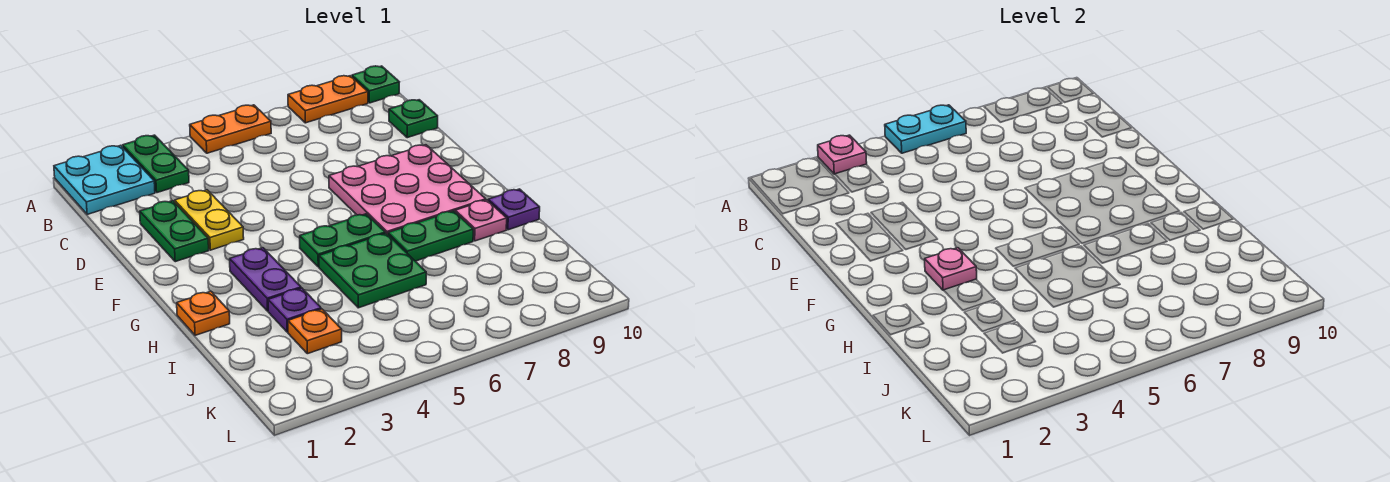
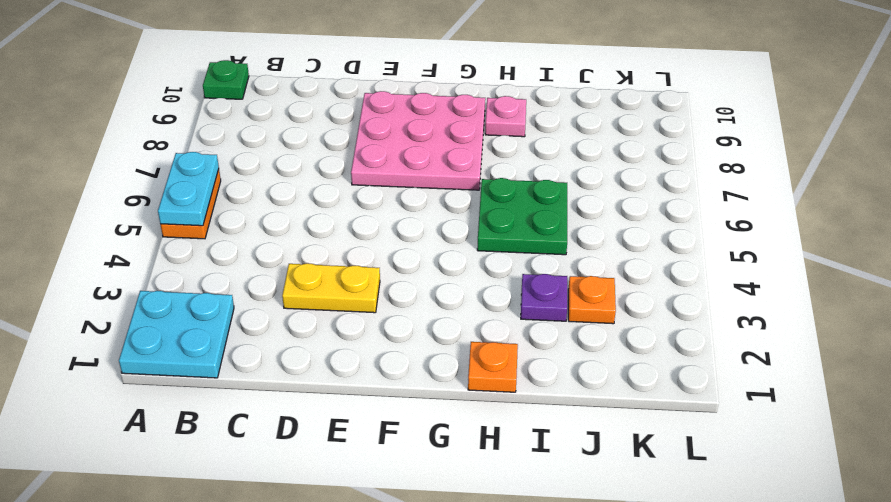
none -> green 1x2 plate [123,135,189,193]
none -> orange 1x2 plate [288,76,368,123]
none -> green 1x1 plate [389,100,438,138]

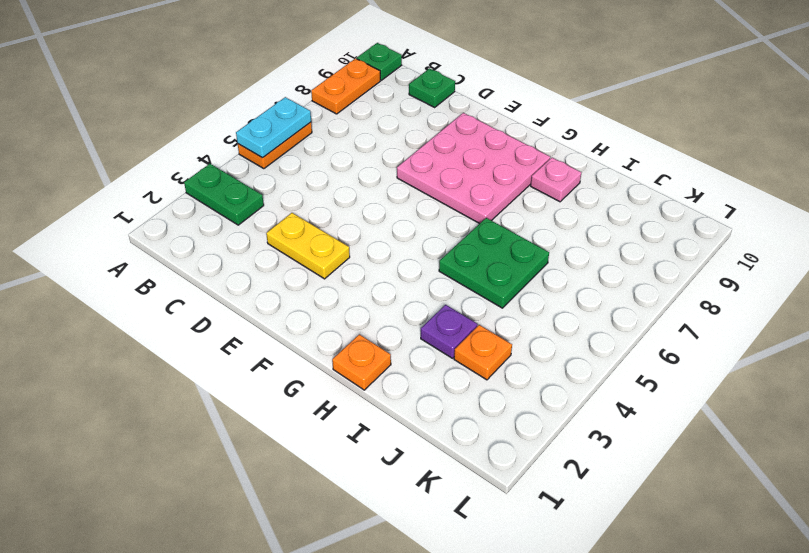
none -> cyan 2x2 plate [54,145,155,214]
none -> green 1x2 plate [140,201,209,262]
none -> purple 1x2 plate [230,248,301,311]

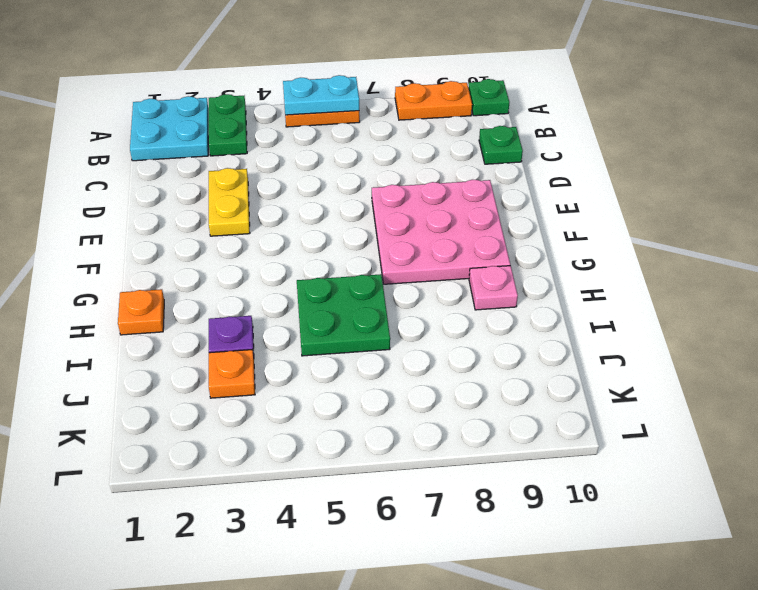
none -> green 1x2 plate [140,201,209,262]
none -> purple 1x2 plate [230,248,301,311]
none -> green 1x2 plate [300,214,385,267]

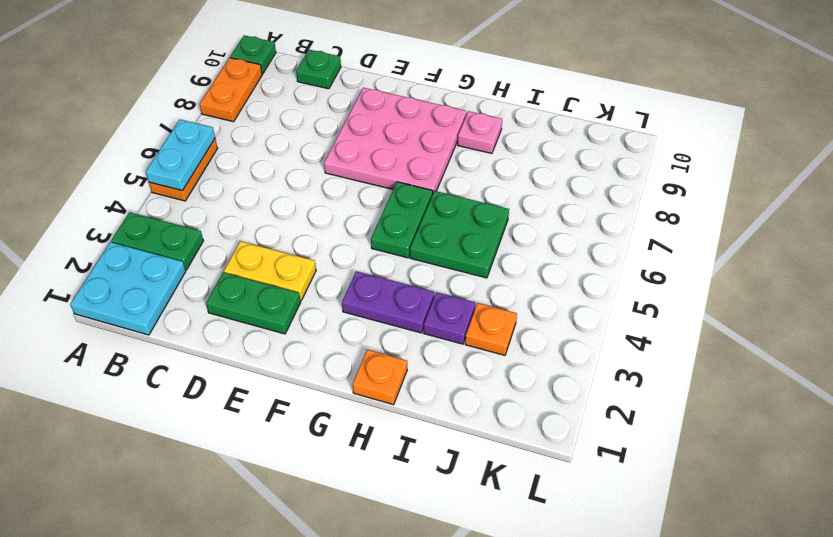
none -> green 1x2 plate [388,211,473,261]
none -> purple 1x1 plate [488,189,540,230]
none -> pink 1x1 plate [818,135,867,174]

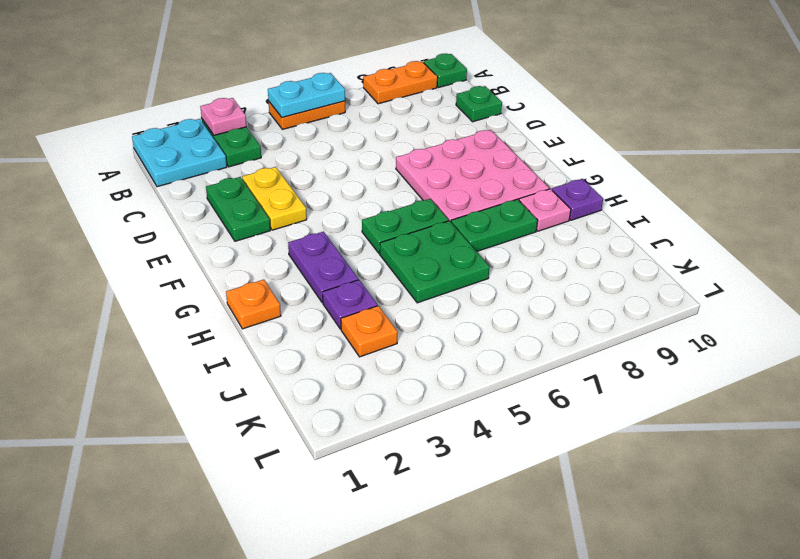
none -> pink 1x1 plate [925,248,977,290]

